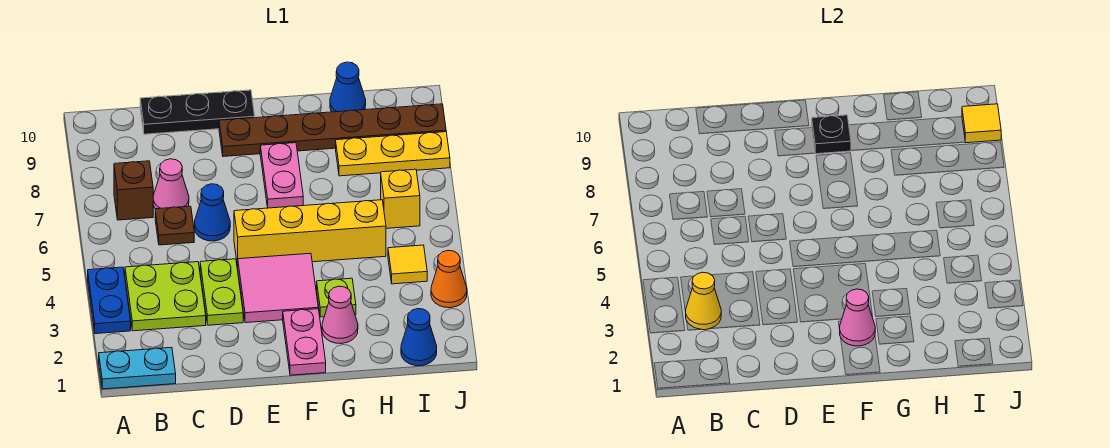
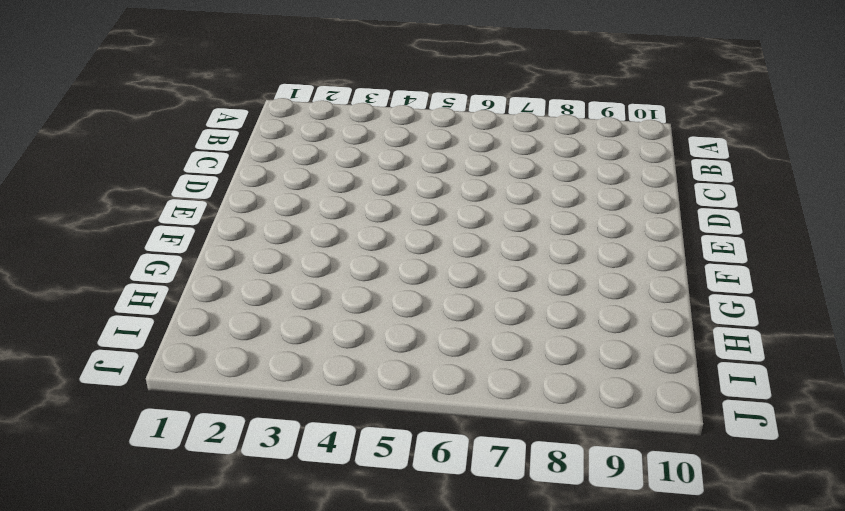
none -> cyan 1x2 plate [99,347,176,389]
none -> blue 1x2 plate [88,267,131,334]
none -> lime 2x2 plate [125,262,206,331]

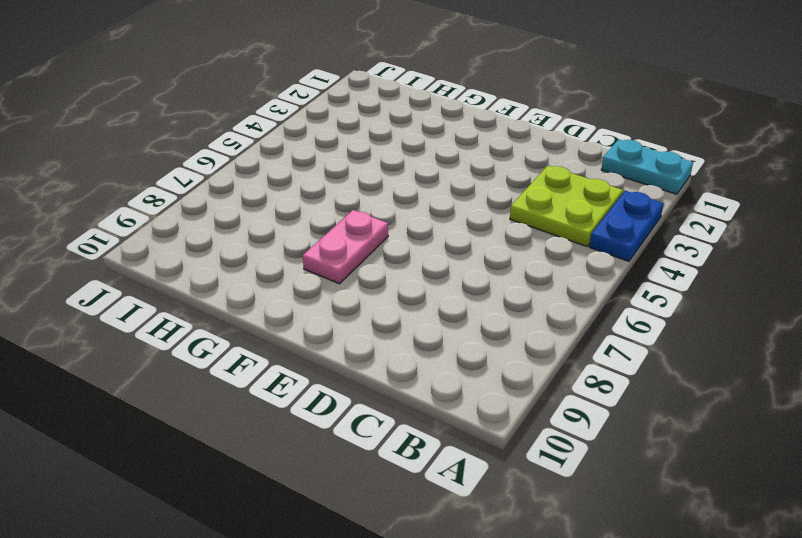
none -> brown 1x1 brick [114,161,153,220]
none -> brown 1x1 plate [155,206,194,245]
none -> pink 1x1 cone [153,159,189,209]

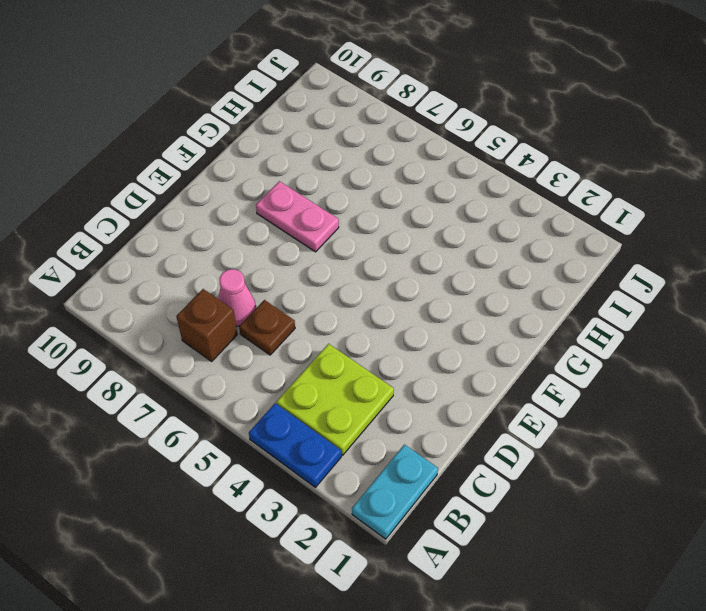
none -> black 1x3 plate [140,90,255,134]
none -> lime 1x2 plate [200,259,243,325]
none -> blue 1x1 cone [195,184,230,241]

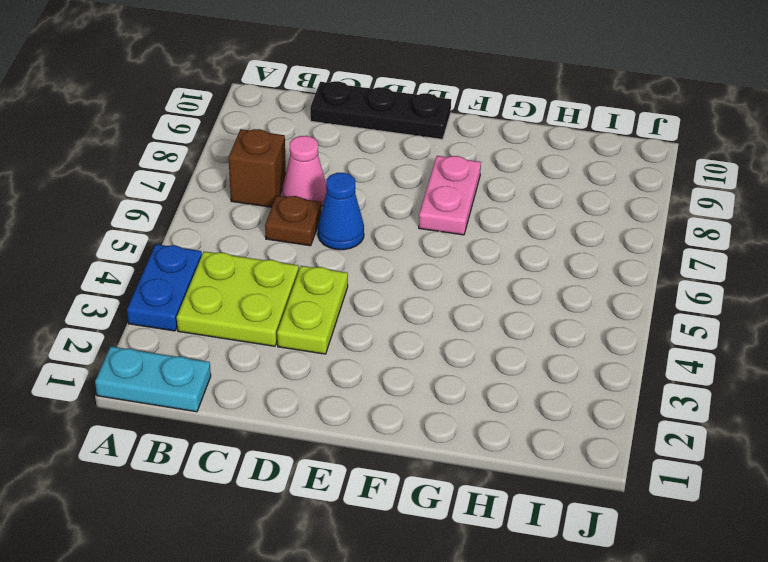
none -> pink 2x2 tile [238,253,318,323]
none -> yellow 1x4 brick [234,200,386,266]
none -> brown 1x6 plate [219,104,446,157]

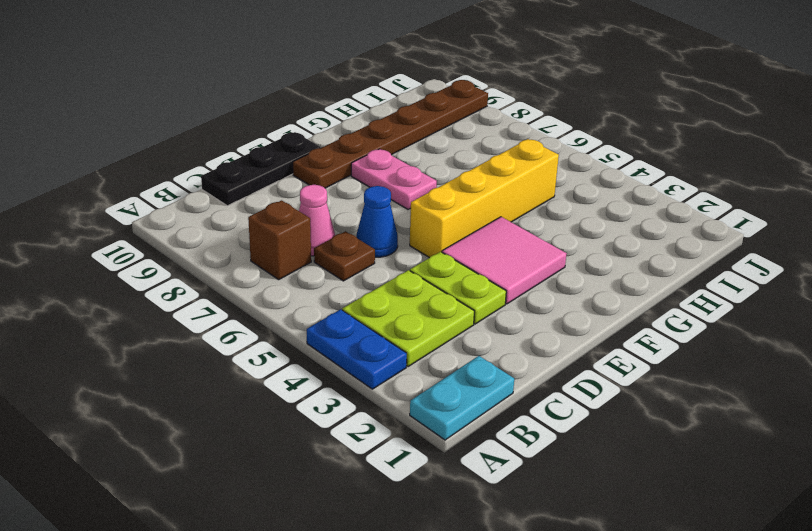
none -> pink 1x2 plate [283,309,326,375]
none -> pink 1x1 cone [322,286,358,344]
none -> lime 1x1 plate [317,278,356,317]

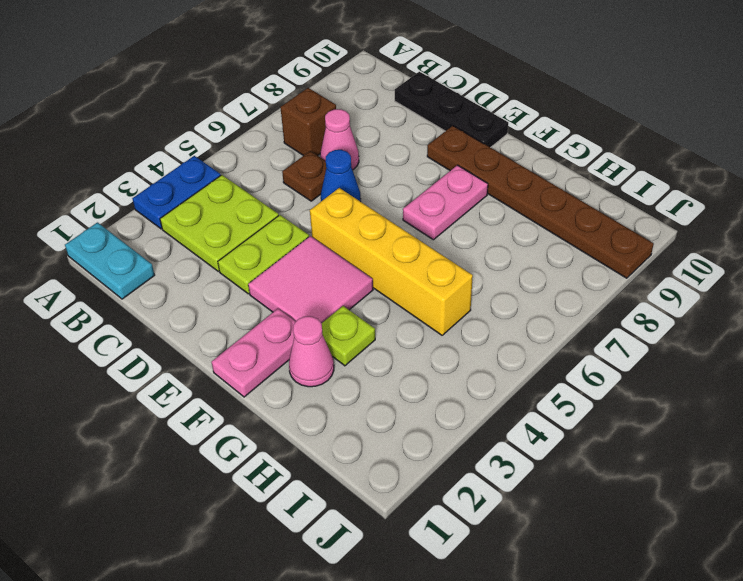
none -> yellow 1x3 plate [336,132,450,176]
none -> blue 1x1 cone [330,62,366,112]
none -> blue 1x1 cone [401,309,437,366]

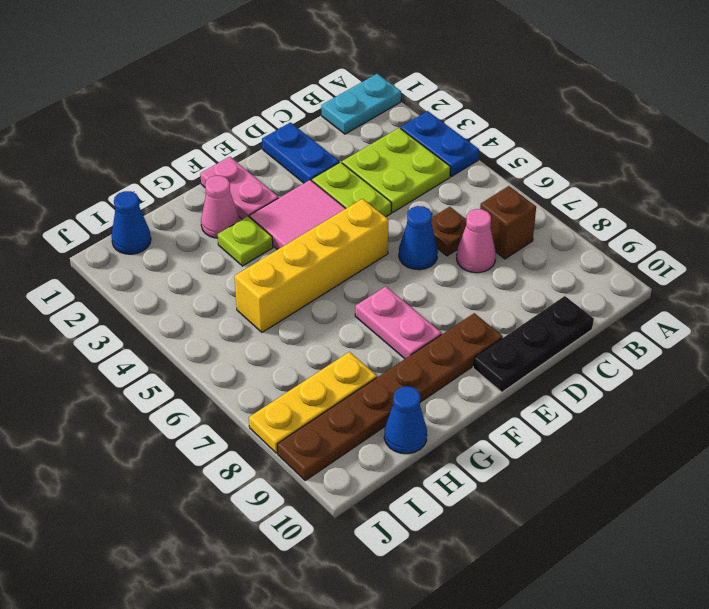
blue 1x2 plate [262,123,339,183] -> none
none -> yellow 1x1 tile [388,245,427,284]
none -> yellow 1x1 brick [381,169,420,228]
none -> orange 1x1 cone [431,250,467,308]

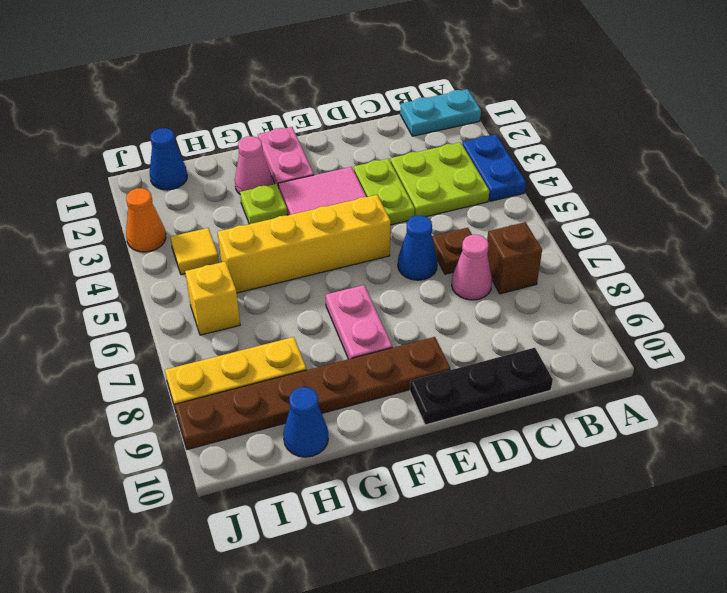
none -> yellow 1x1 cone [686,272,721,330]
none -> pink 1x1 cone [840,289,875,346]
none -> black 1x1 plate [812,115,851,154]

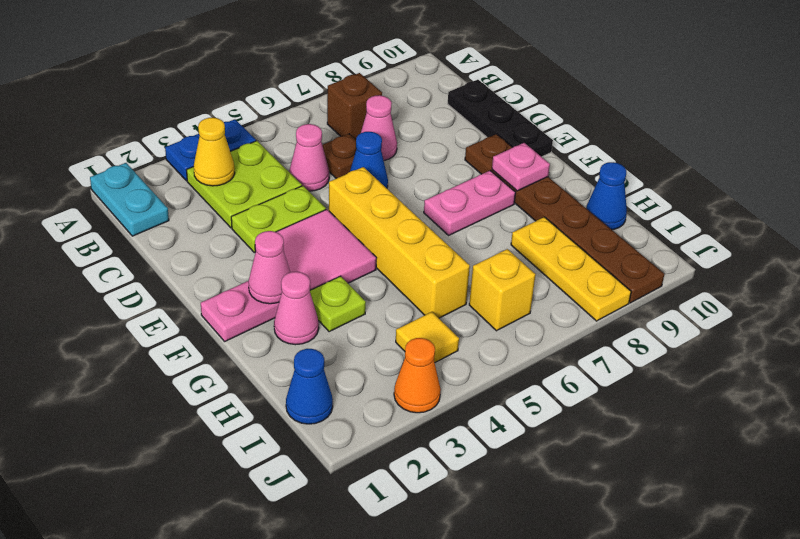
pink 1x1 cone [289,124,329,191] -> none
pink 1x1 plate [492,143,550,191] -> black 1x1 plate [812,115,851,154]
none -> yellow 1x1 tile [962,104,1001,143]

